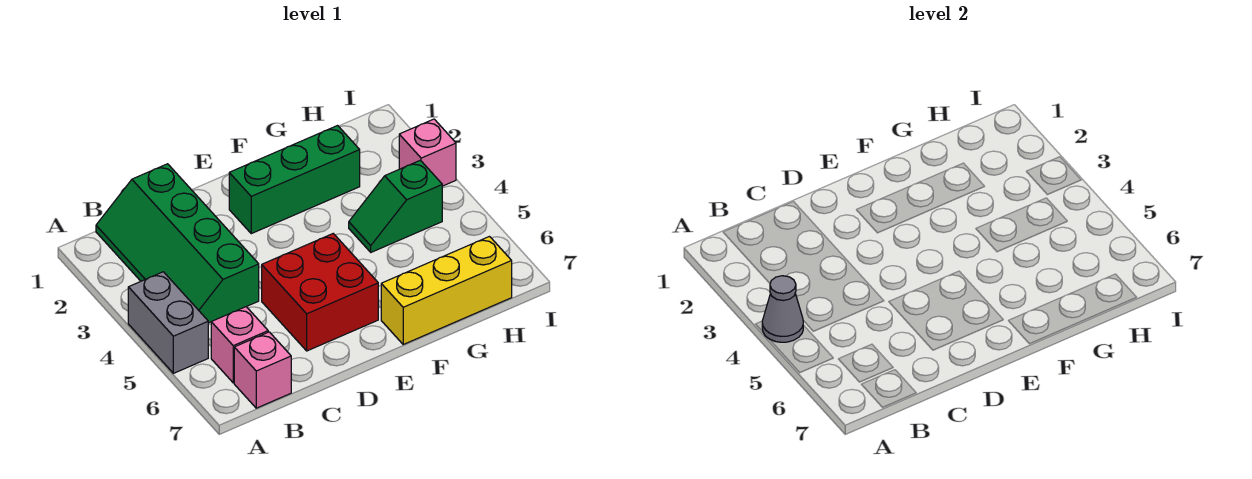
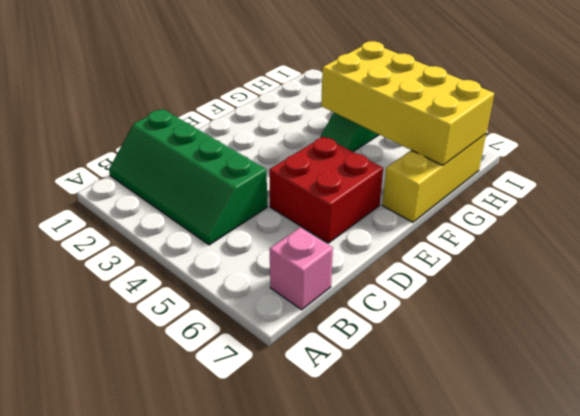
yellow 2x4 brick [321,41,494,165] -> none
none -> grey 1x2 brick [128,272,208,373]
none -> pink 1x1 brick [211,307,268,383]

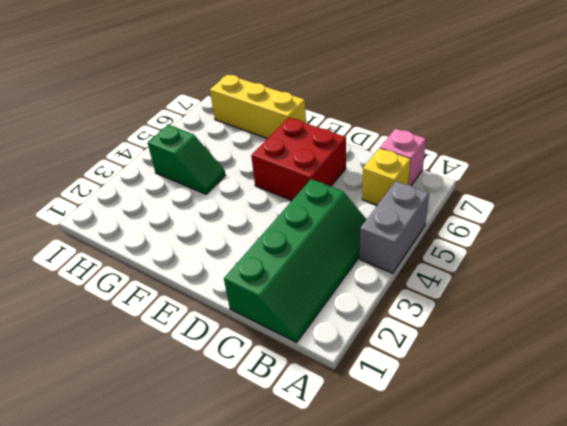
yellow 1x1 brick [362,148,410,205] -> pink 1x1 brick [211,307,268,383]
none -> green 1x3 brick [229,126,360,234]
none -> pink 1x1 brick [399,119,456,186]

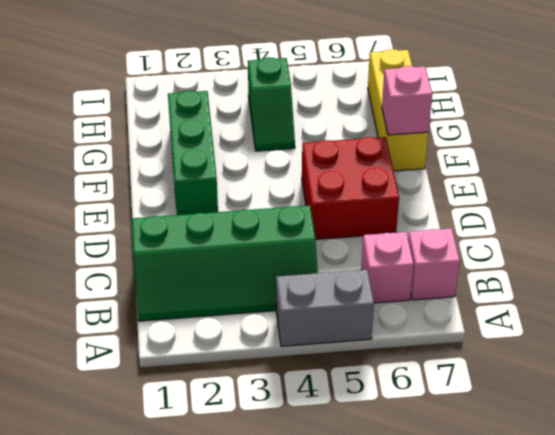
pink 1x1 brick [382,66,432,135] -> pink 1x1 brick moved to [399,119,456,186]
none -> grey 1x1 cone [762,276,803,342]

